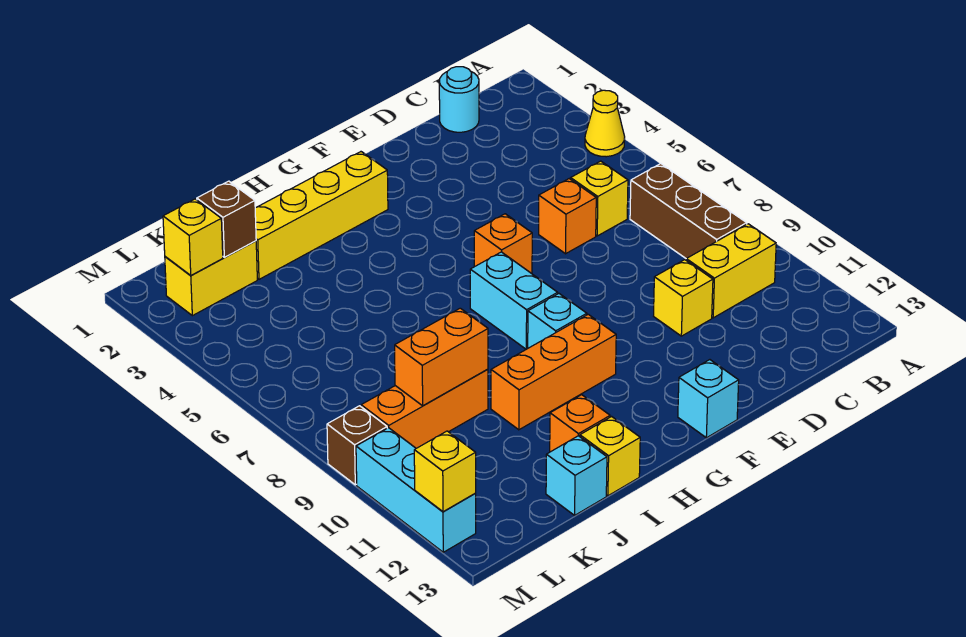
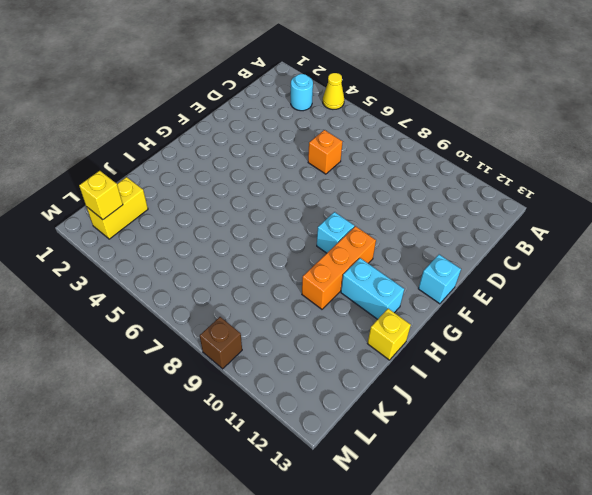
cyan 1x1 round brick [291,74,313,111] -> cyan 1x1 round brick moved to [439,67,479,132]
cyan 1x2 brick [341,258,404,319] -> cyan 1x2 brick moved to [470,252,558,349]
none -> brown 1x3 brick [630,164,747,259]
none -> yellow 1x2 brick [686,224,776,318]
none -> yellow 1x1 brick [571,161,628,236]

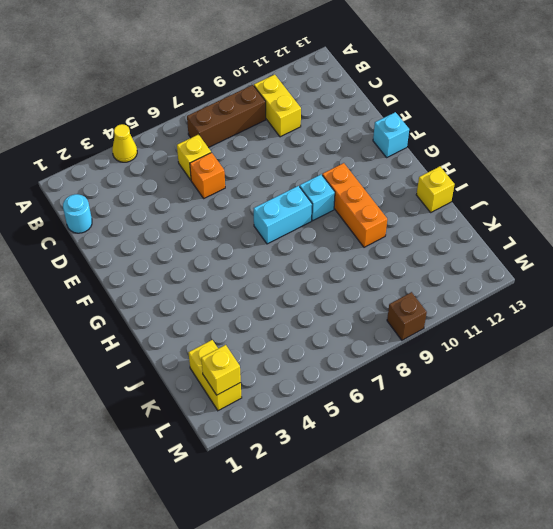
none -> yellow 1x1 brick [654,260,713,336]
none -> orange 1x1 brick [474,214,532,273]
none -> yellow 1x4 brick [255,152,388,279]

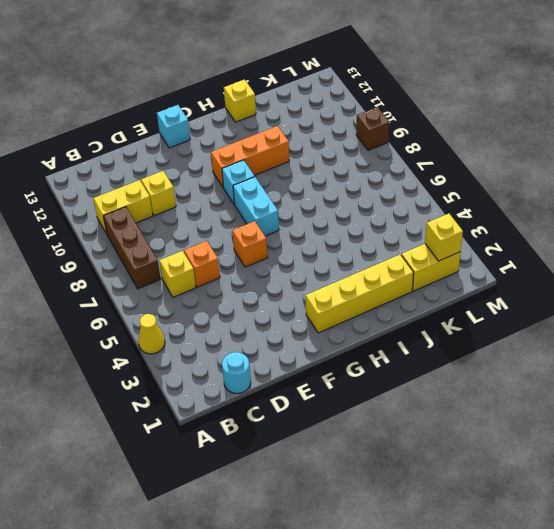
none -> orange 1x1 brick [550,395,610,452]
none -> orange 1x3 brick [361,369,488,448]
none -> cyan 1x1 brick [546,436,607,515]

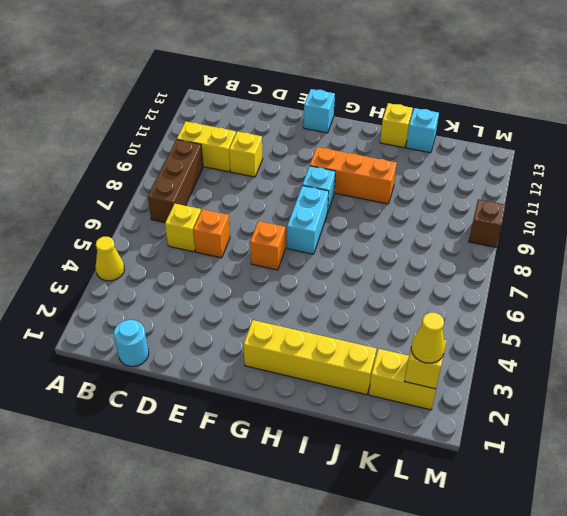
yellow 1x1 cone [411,313,445,363] -> none
none -> orange 1x1 brick [550,395,610,452]
none -> orange 1x3 brick [361,369,488,448]
none -> cyan 1x3 brick [356,428,476,552]

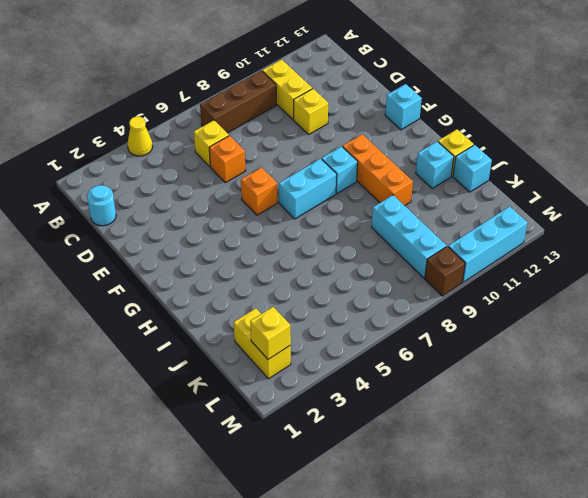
cyan 1x1 brick [416,142,454,188] -> orange 1x1 brick [550,395,610,452]
cyan 1x3 brick [372,195,446,278] -> orange 1x3 brick [361,369,488,448]
none -> yellow 1x4 brick [255,152,388,279]
none -> orange 1x2 brick [395,308,488,406]
none -> brown 1x1 brick [197,181,256,257]

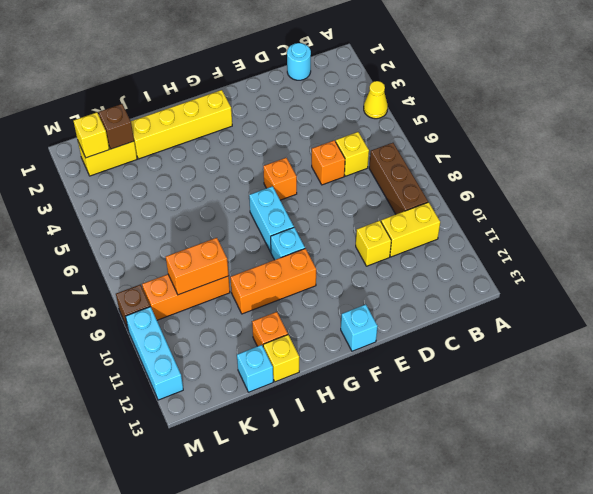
none -> yellow 1x1 brick [414,431,476,512]

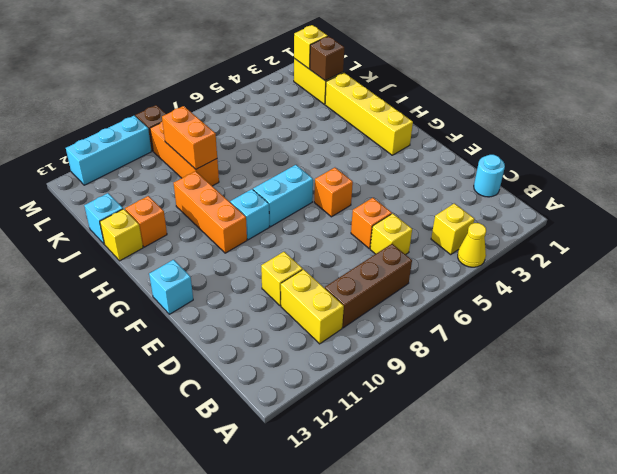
yellow 1x1 brick [431,203,474,254] -> yellow 1x1 brick moved to [414,431,476,512]

